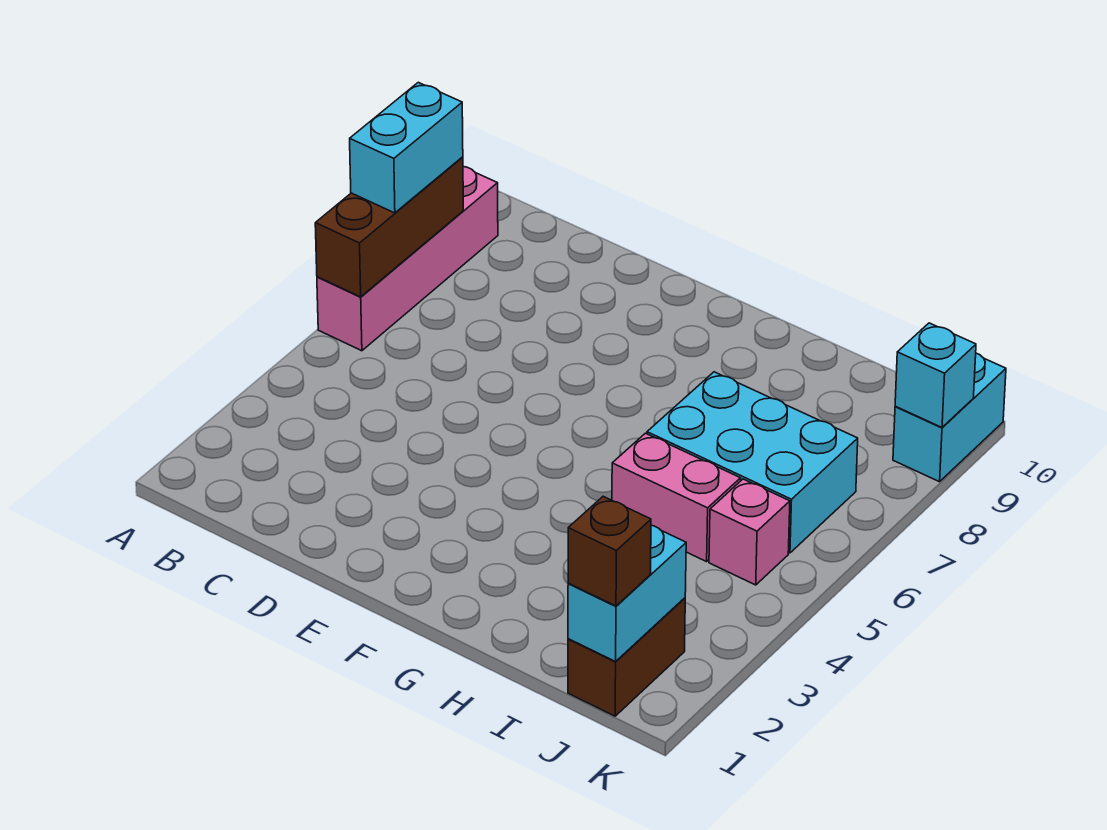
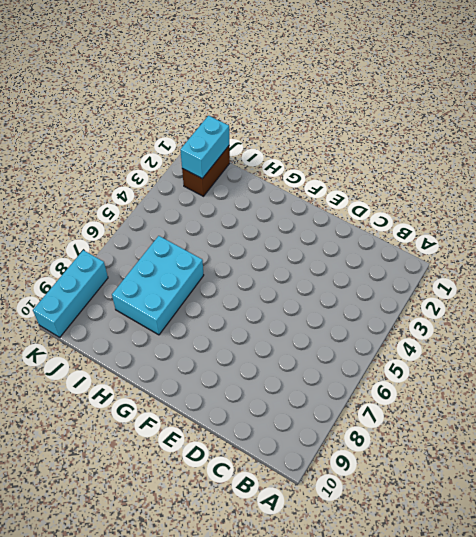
cyan 2x3 brick [112,236,204,335] -> cyan 2x3 brick turned to [647,372,858,553]
cyan 1x3 brick [33,250,108,337] -> cyan 1x2 brick [893,353,1006,482]
none -> pink 1x4 brick [317,167,498,351]
none -> pink 1x2 brick [612,433,741,562]

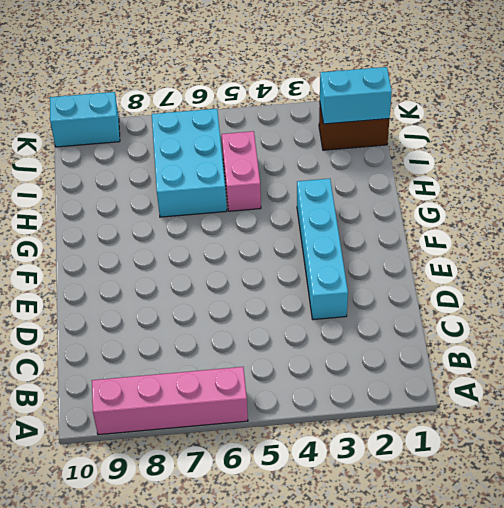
cyan 1x4 brick [297,179,348,320] -> none
none -> pink 1x1 brick [709,479,790,585]
none -> brown 1x3 brick [315,157,463,297]

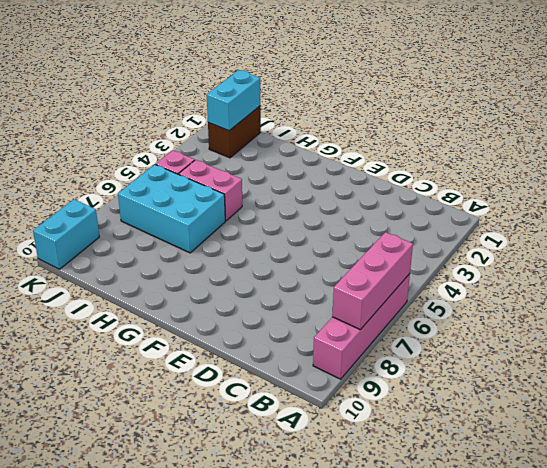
pink 1x3 brick [332,232,413,330] -> brown 1x3 brick [315,157,463,297]
none -> cyan 1x1 brick [895,323,976,427]
none -> cyan 1x2 brick [350,82,463,213]

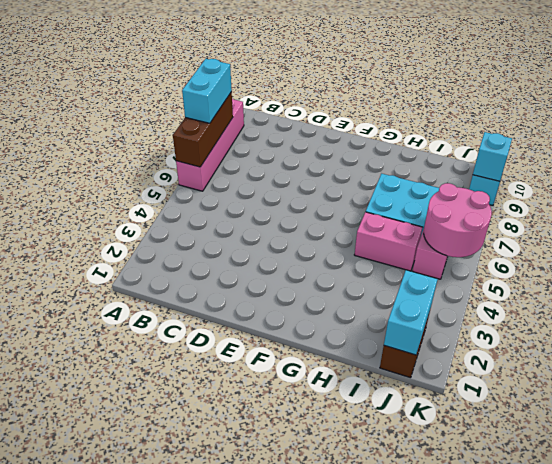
pink 2x2 round brick [424,183,492,257] -> none
none -> brown 1x1 brick [568,496,651,606]

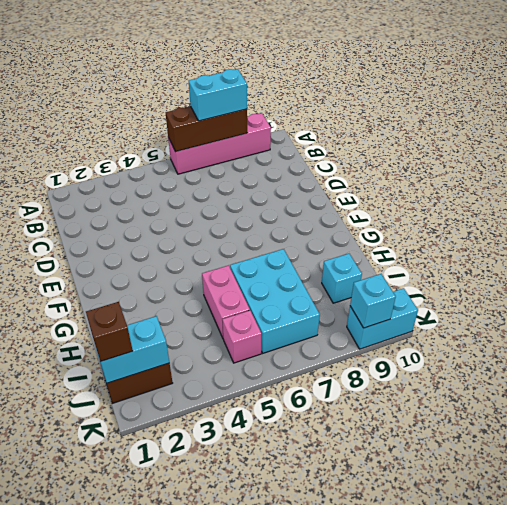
cyan 1x1 brick [322,254,362,303] -> none

